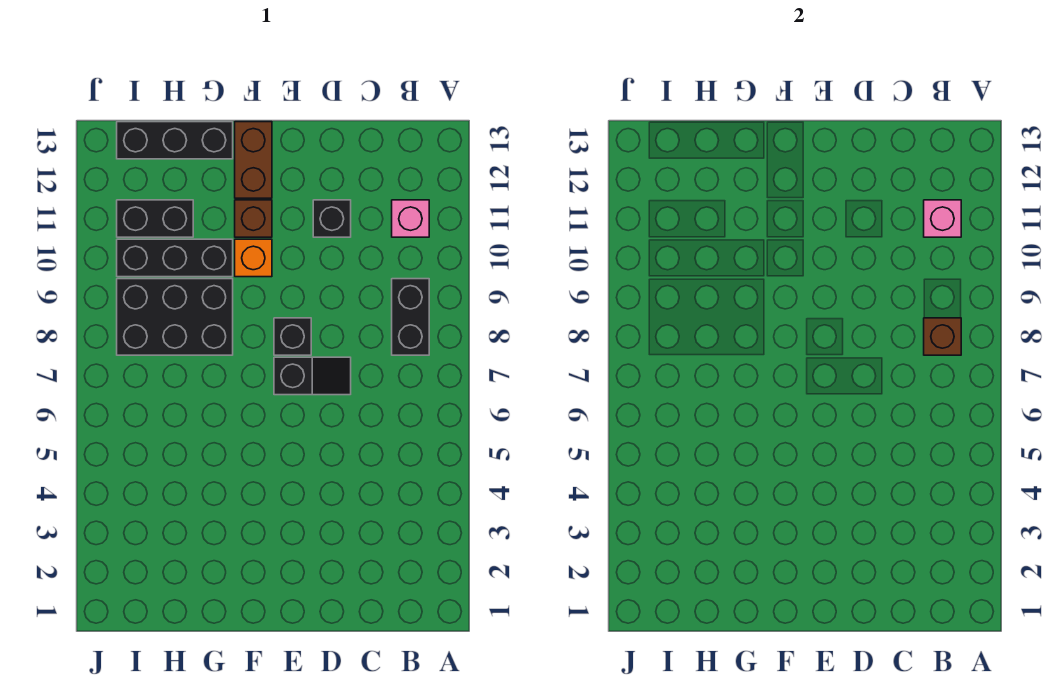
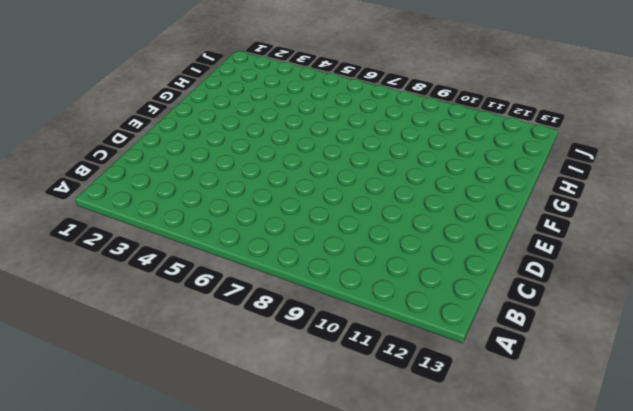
none -> black 1x2 brick [392,279,429,355]
none -> pink 1x1 brick [392,200,429,237]
none -> black 1x2 slope [274,357,351,395]

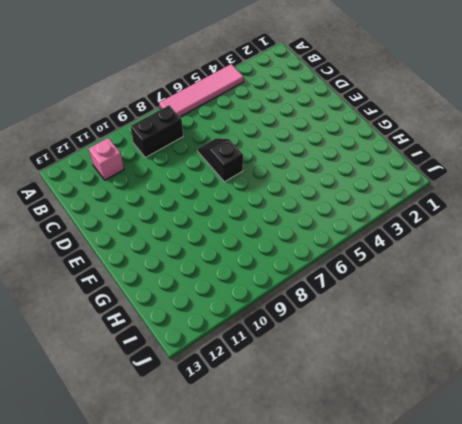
pink 1x4 tile [159,64,244,117] -> none
none -> black 1x1 brick [313,200,351,237]
none -> black 1x1 brick [274,318,311,355]
none -> orange 1x1 brick [235,239,272,277]

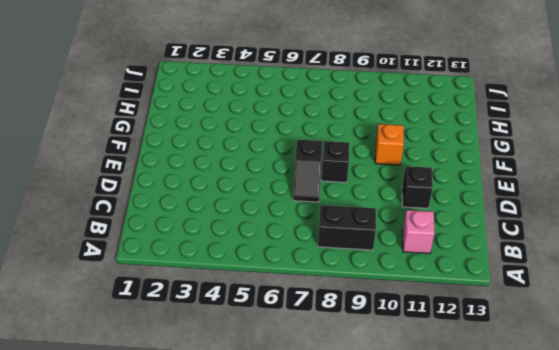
none -> brown 1x1 brick [235,200,272,237]
none -> brown 1x2 brick [235,122,272,198]
none -> black 2x3 brick [117,279,233,355]

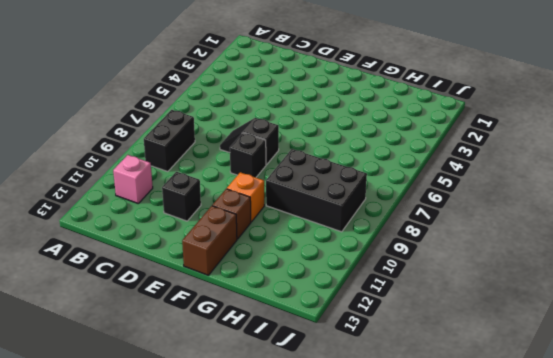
none -> black 1x3 brick [117,239,233,277]
none -> black 1x3 brick [117,122,233,159]
none -> black 1x2 brick [117,200,193,237]

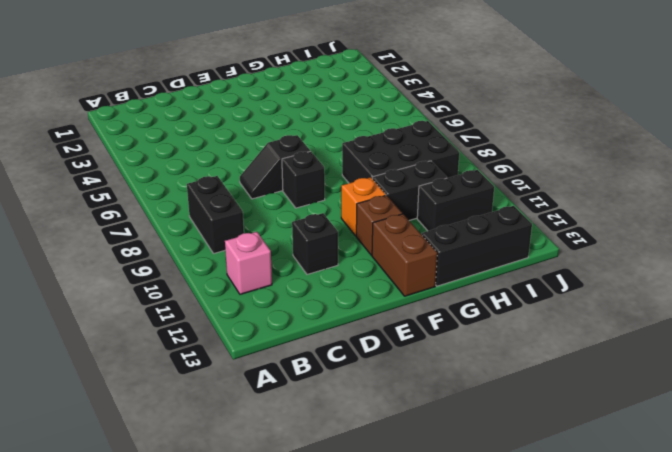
black 1x2 brick [372,161,447,220] -> black 1x3 brick [117,239,233,277]
none -> brown 1x1 brick [924,318,961,355]
none -> pink 1x1 brick [924,200,961,237]

